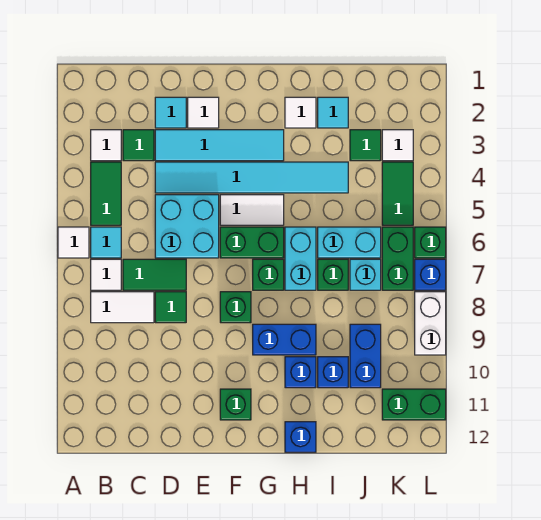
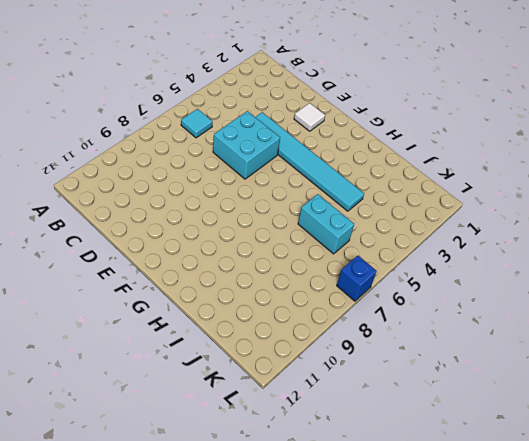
none -> white 1x1 tile [58,227,89,258]
none -> white 1x1 tile [91,130,121,161]
none -> green 1x2 tile [91,162,121,225]
none -> white 1x1 tile [91,259,121,290]

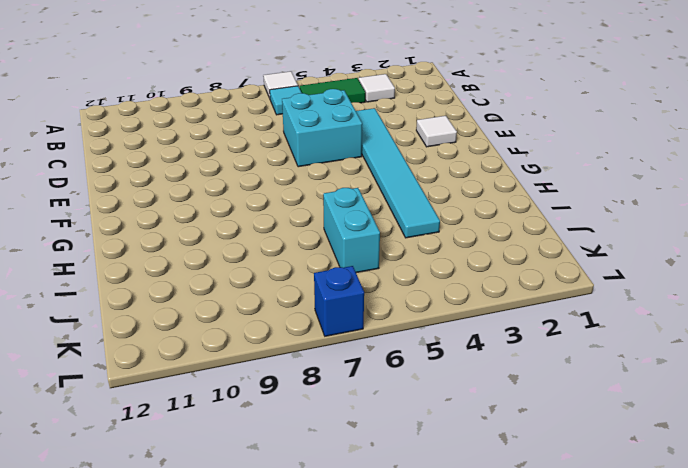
none -> white 1x1 tile [91,259,121,290]
none -> white 1x2 tile [91,292,154,323]
none -> green 1x1 tile [123,130,154,161]
none -> green 1x2 tile [123,259,186,290]

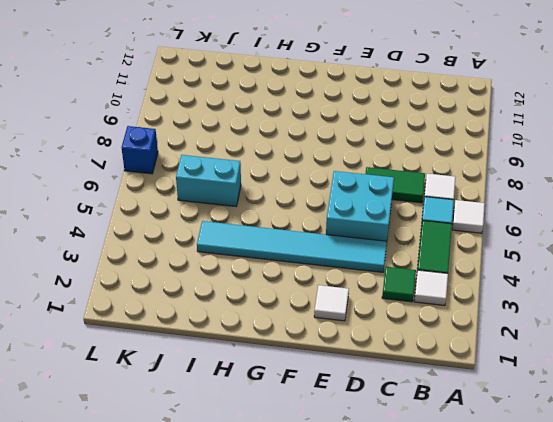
none -> white 1x2 tile [91,292,154,323]
none -> cyan 1x1 tile [155,97,186,128]
none -> cyan 1x4 tile [155,130,284,161]
none -> green 1x1 tile [155,292,186,323]

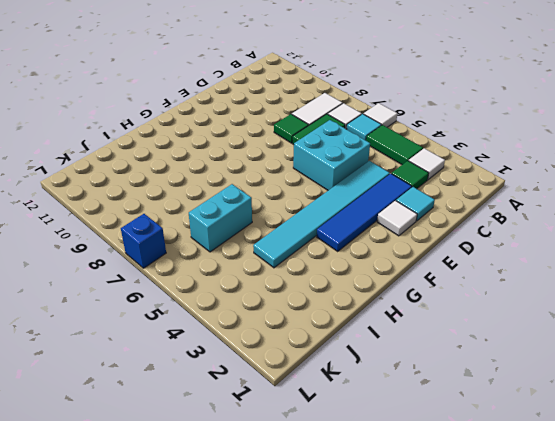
blue 1x4 tile [317,174,412,251] -> cyan 1x4 tile [155,130,284,161]
none -> white 1x2 tile [220,195,284,225]
none -> green 1x2 brick [220,227,284,258]
none -> green 1x1 brick [220,292,251,323]
none -> green 1x1 brick [220,389,251,420]

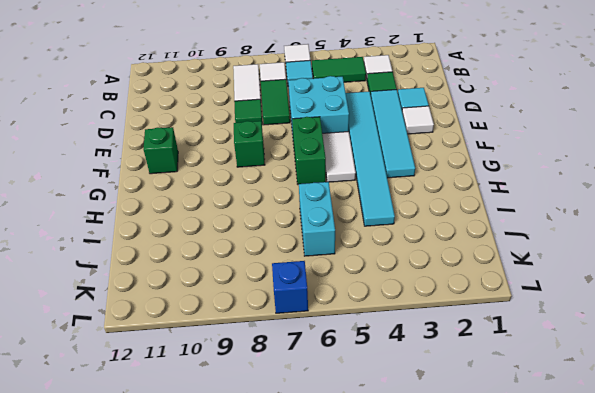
none -> green 1x1 brick [253,259,284,290]
none -> blue 1x2 brick [253,324,316,355]
none -> white 1x1 tile [285,97,316,128]
none -> cyan 1x2 brick [285,227,316,290]

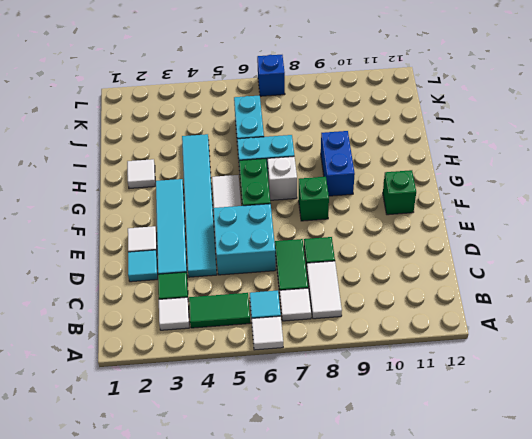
white 1x1 brick [268,156,297,200] -> green 1x1 brick [253,259,284,290]
none -> blue 1x1 brick [285,357,316,388]
none -> blue 1x1 brick [285,422,316,452]
none -> cyan 1x1 tile [318,97,348,128]
none -> green 1x1 brick [318,259,348,290]

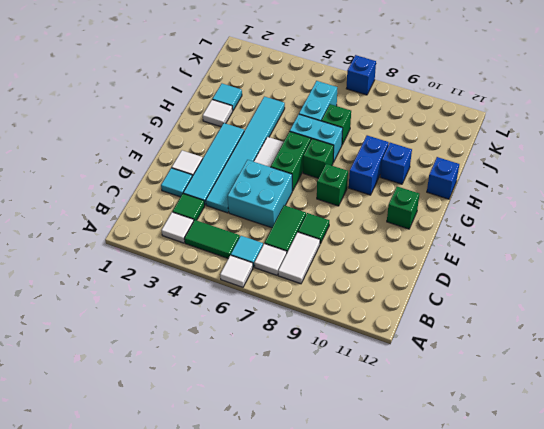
none -> blue 1x1 brick [318,357,348,388]
none -> green 1x1 tile [350,130,381,161]
none -> cyan 1x1 brick [350,259,381,290]
none -> blue 1x2 brick [350,324,381,388]

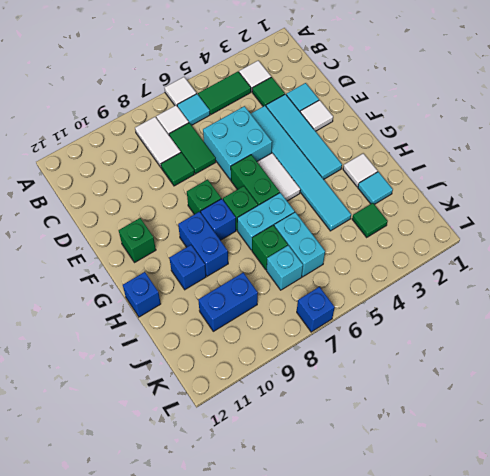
blue 1x1 brick [201,199,236,240] -> blue 1x1 brick moved to [318,357,348,388]
none -> white 1x1 tile [382,130,413,161]
none -> green 1x2 tile [382,162,413,225]
none -> green 1x2 brick [382,227,413,290]
none -> green 1x2 brick [382,389,446,420]

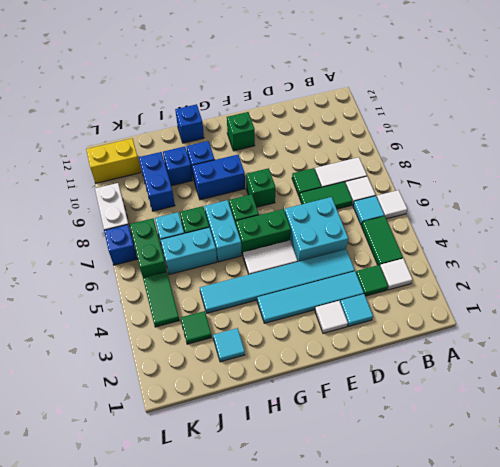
yellow 1x2 brick [86,139,141,183] -> green 1x2 brick [382,389,446,420]
none -> white 1x1 tile [285,97,316,128]
none -> white 1x1 tile [382,130,413,161]
none -> green 1x1 brick [415,227,446,258]

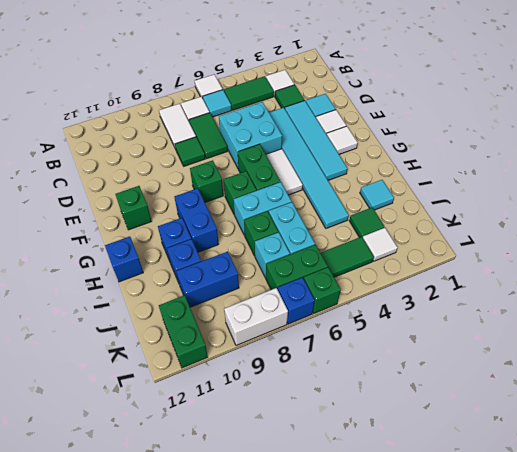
white 1x1 tile [327,126,358,154] -> white 1x1 tile moved to [285,97,316,128]

